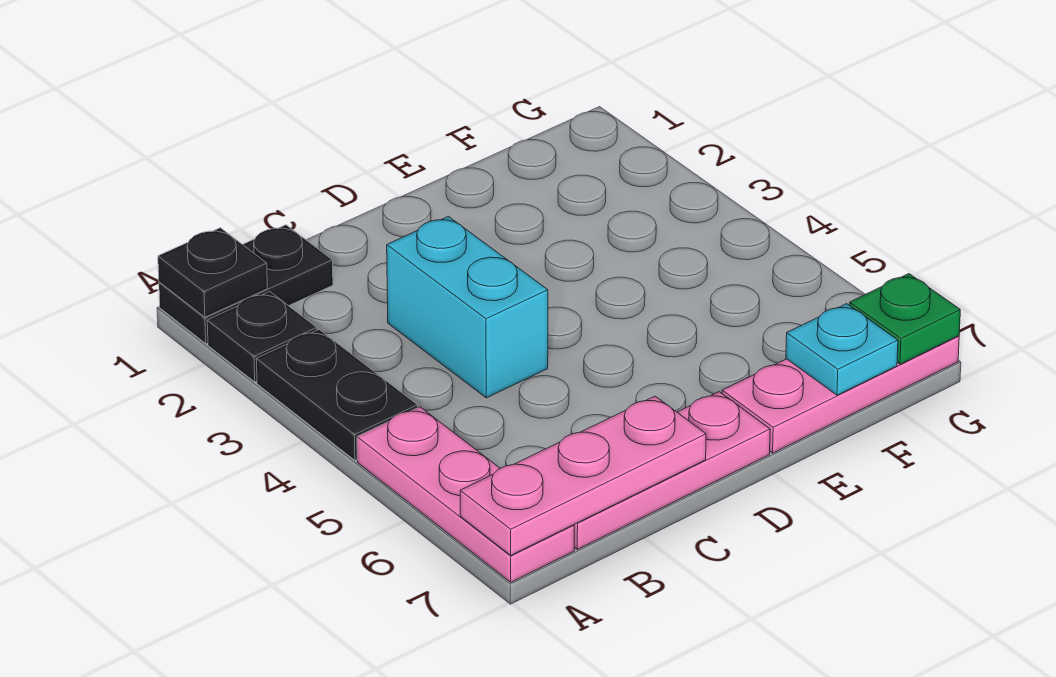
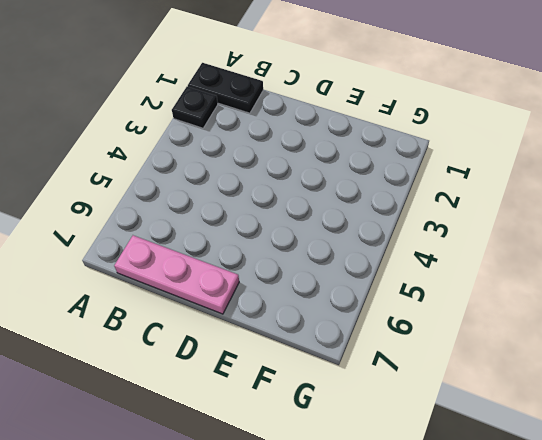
none -> black 1x2 plate [256,330,418,460]
none -> pink 1x3 plate [357,407,574,582]

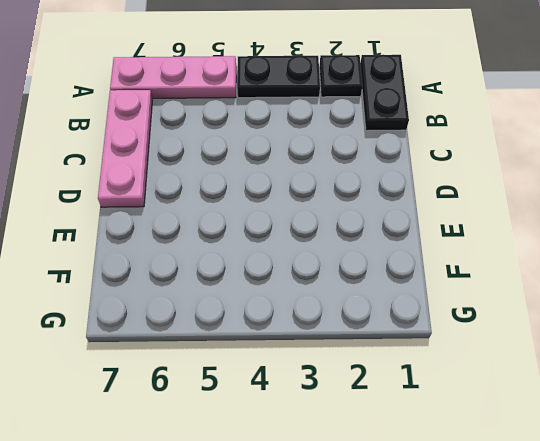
none -> cyan 1x2 brick [387,216,548,398]
none -> pink 1x3 plate [722,336,959,453]

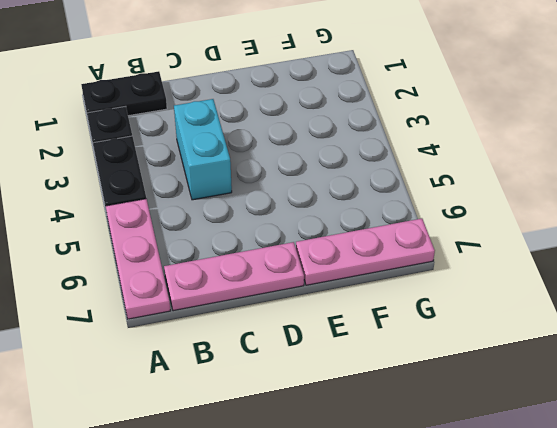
none -> black 1x1 plate [158,228,267,317]
none -> pink 1x3 plate [460,396,706,555]

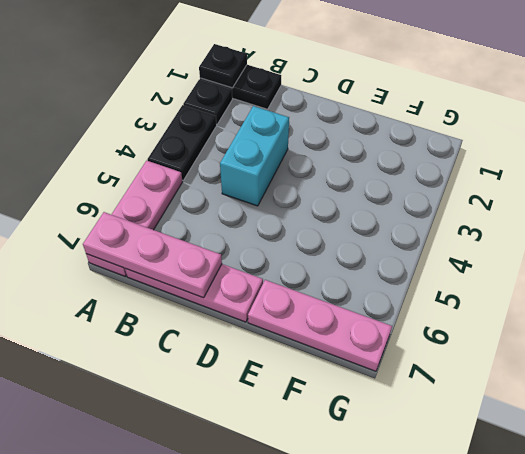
none -> cyan 1x1 plate [786,304,898,395]
none -> green 1x1 plate [849,274,960,364]

